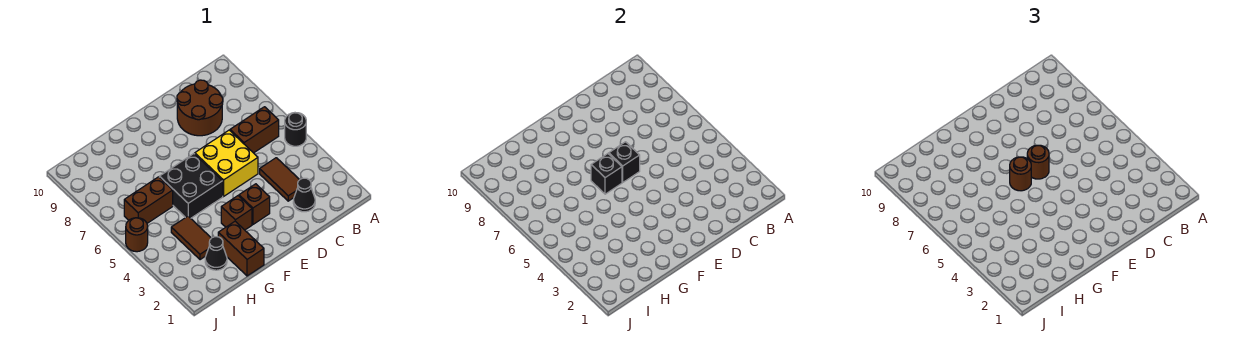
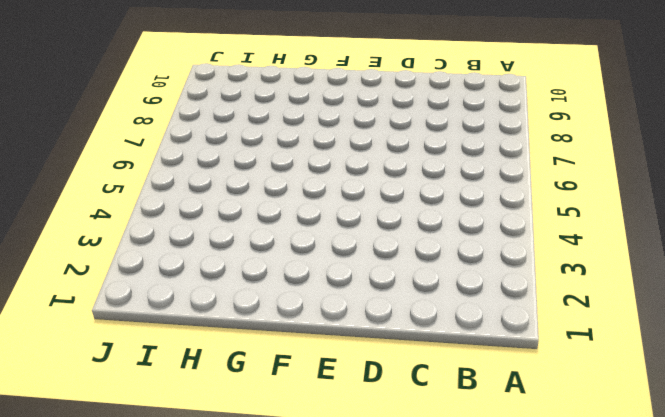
none -> black 1x1 round brick [285,113,306,146]
none -> brown 1x2 brick [230,107,279,153]
none -> black 1x1 cone [293,178,315,212]

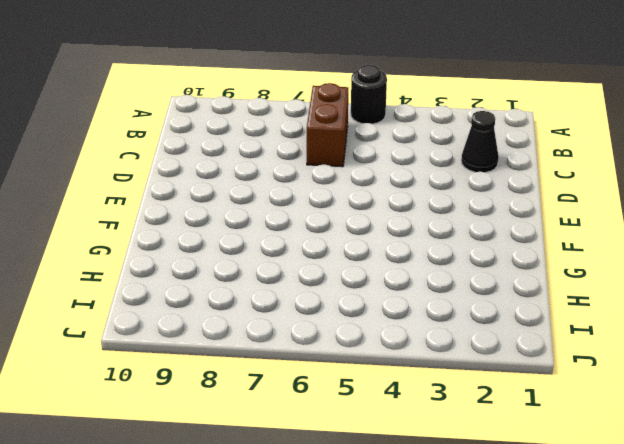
none -> brown 1x2 tile [260,158,299,201]
none -> brown 2x2 round brick [177,80,223,136]
none -> yellow 2x2 brick [195,130,258,196]

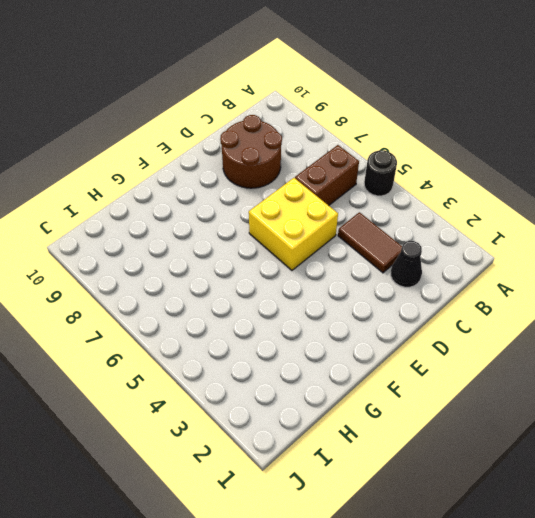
none -> brown 1x1 brick [239,184,270,224]
none -> brown 1x1 brick [221,196,252,230]
none -> black 2x2 brick [159,154,223,218]

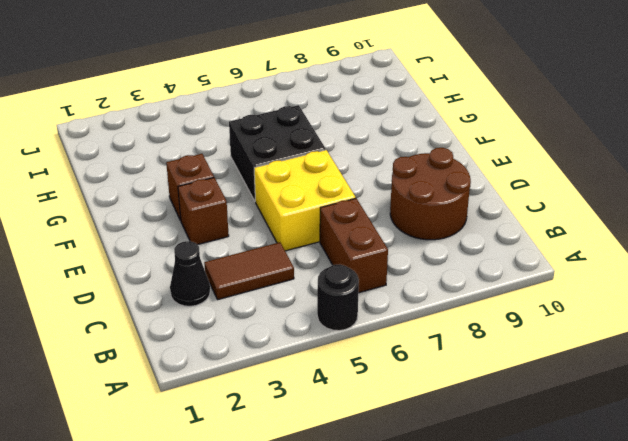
none -> brown 1x2 brick [218,221,264,276]
none -> black 1x1 cone [205,237,227,270]
none -> brown 1x2 tile [171,216,211,260]

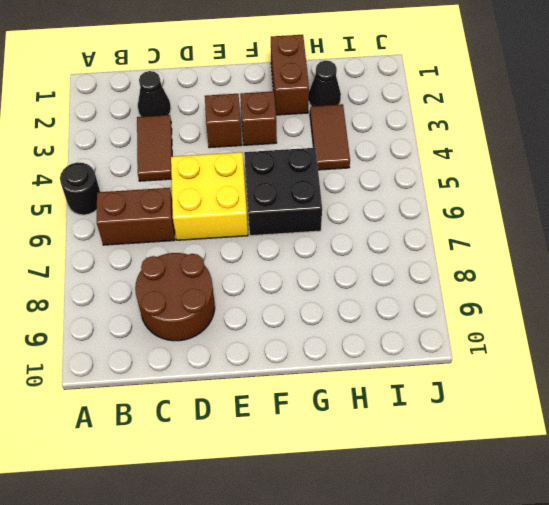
none -> brown 1x2 brick [124,177,173,223]
none -> brown 1x1 round brick [126,218,148,252]
none -> black 1x1 brick [609,142,640,182]

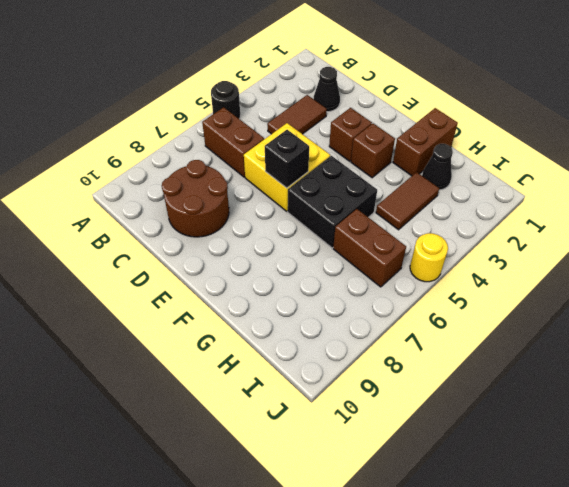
yellow 1x1 round brick [410,233,448,282] -> brown 1x1 round brick [126,218,148,252]
none -> black 1x1 brick [591,154,622,194]
none -> brown 1x1 round brick [1027,145,1049,179]
none -> brown 1x1 round brick [1010,157,1031,191]

